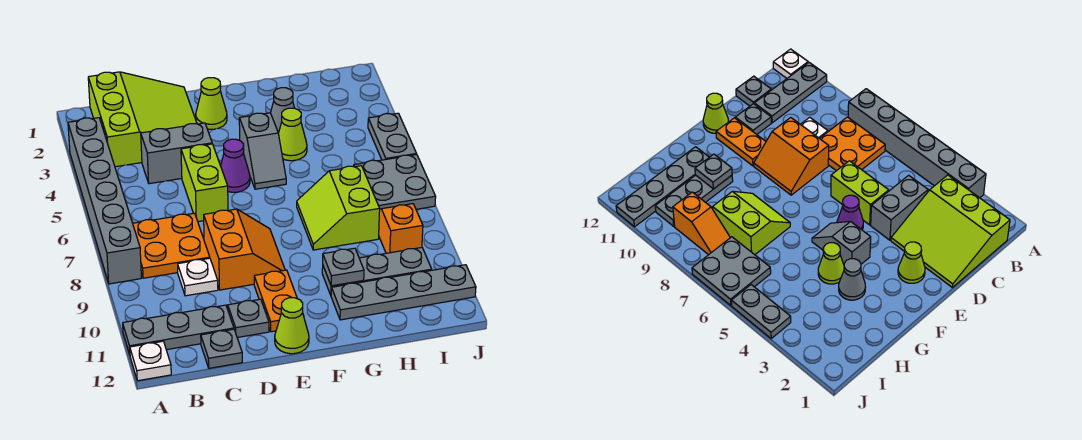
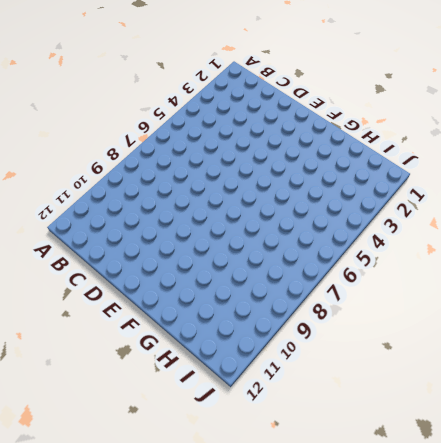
none -> grey 1x6 brick [68,118,141,284]
none -> grey 1x3 plate [123,305,234,355]
none -> white 1x1 plate [130,341,171,381]

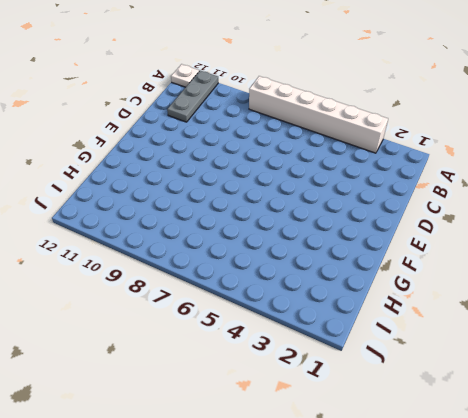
white 1x6 brick [249,76,388,153] -> grey 1x6 brick [68,118,141,284]
none -> lime 3x3 slope [88,72,197,167]
none -> orange 2x2 plate [133,213,210,278]
none -> grey 1x2 brick [141,123,212,184]

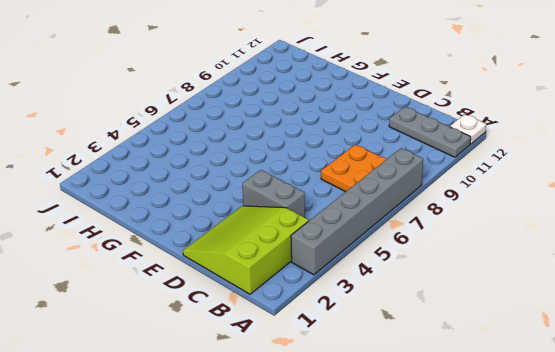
none -> white 1x1 plate [178,258,218,296]
none -> grey 1x1 plate [201,329,242,368]
none -> lime 1x2 brick [181,144,228,222]

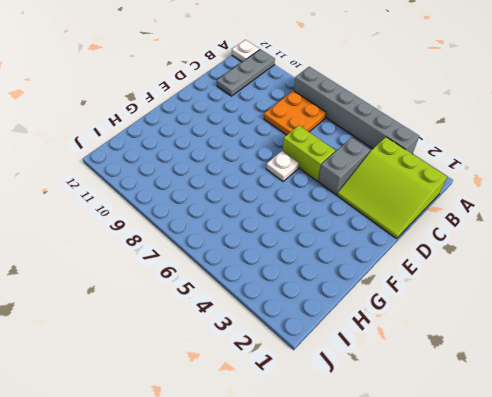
white 1x1 plate [266,151,299,181] -> white 1x1 plate moved to [178,258,218,296]
none -> grey 1x1 plate [201,329,242,368]
none -> orange 2x2 slope [204,209,285,290]
none -> grey 1x1 plate [228,299,269,338]

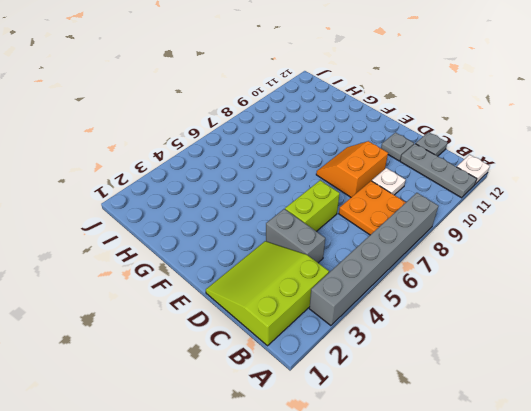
none -> lime 1x1 cone [196,78,227,129]
none -> purple 1x1 cone [221,139,250,192]
none -> orange 1x2 plate [254,270,297,332]

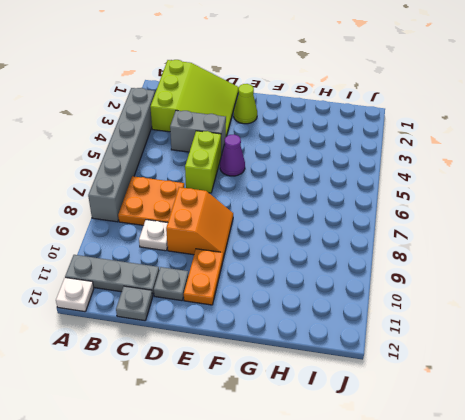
none -> lime 1x1 cone [275,298,309,354]
none -> grey 1x2 slope [239,113,286,189]
none -> grey 1x1 cone [271,88,294,133]

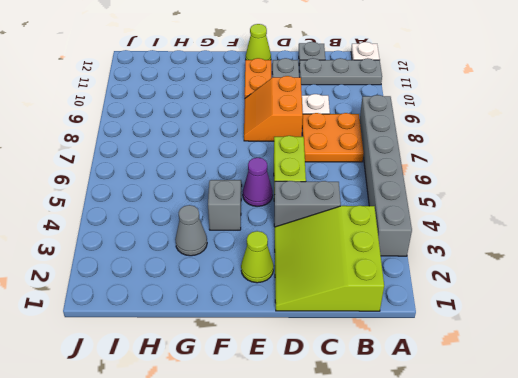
none -> lime 1x1 cone [278,108,307,161]
none -> lime 2x2 slope [297,166,380,250]
none -> grey 1x3 plate [322,248,432,295]

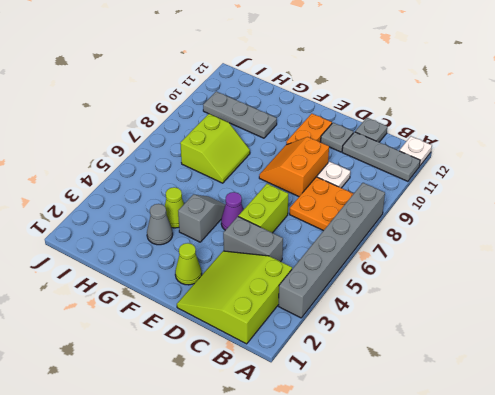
none -> lime 1x1 cone [275,298,309,354]
none -> grey 1x4 plate [331,265,476,320]
none -> grey 2x2 plate [354,155,436,209]

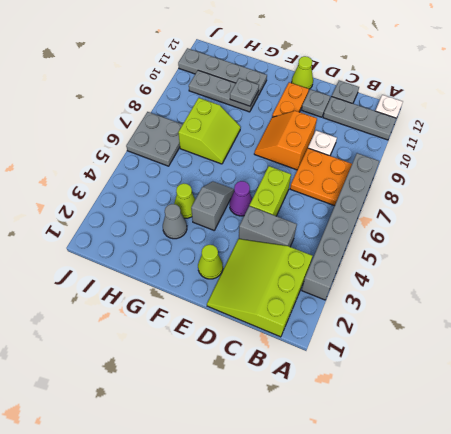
none -> orange 1x2 slope [379,204,423,253]
none -> grey 1x2 plate [368,113,417,160]

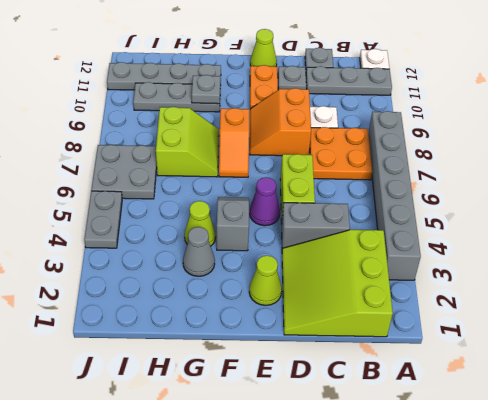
orange 1x2 slope [219,108,249,177] -> orange 1x2 slope moved to [379,204,423,253]

